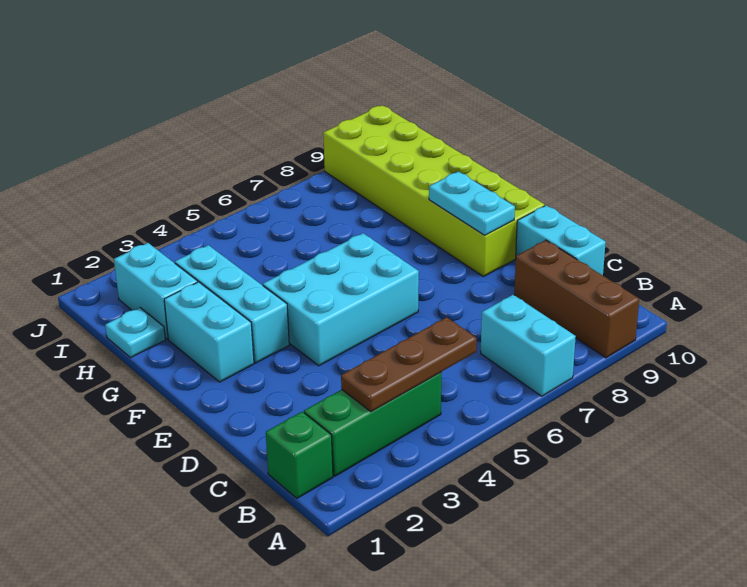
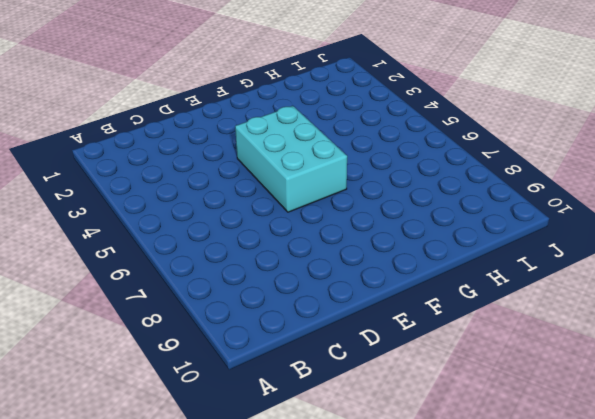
none -> cyan 1x2 brick [481,295,576,396]
none -> brown 1x3 brick [514,240,639,358]
none -> green 1x1 brick [266,412,333,498]

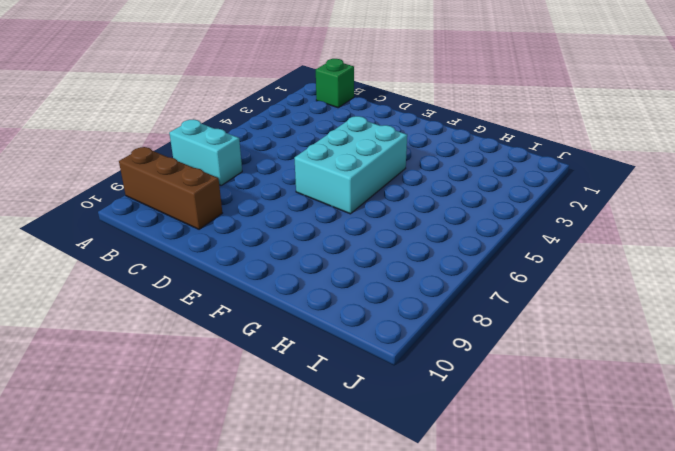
none -> green 1x3 brick [304,372,441,476]
none -> cyan 1x2 brick [516,205,606,275]
none -> lime 2x6 brick [323,105,545,277]

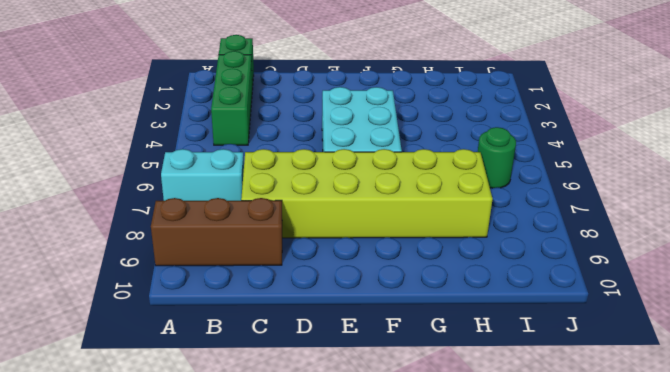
lime 2x6 brick [241,149,493,238] -> lime 2x6 brick moved to [323,105,545,277]
green 1x1 round brick [478,127,516,188] -> none
none -> cyan 1x2 brick [516,205,606,275]
none -> cyan 1x2 brick [164,282,254,382]
none -> cyan 1x3 brick [175,245,289,363]

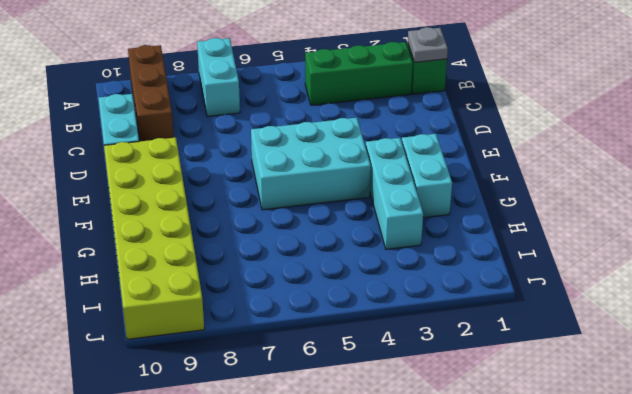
grey 1x1 plate [408,27,448,62] -> none
none -> cyan 1x1 plate [105,308,165,357]
none -> cyan 1x2 brick [114,243,198,339]
none -> brown 1x3 plate [341,317,477,412]

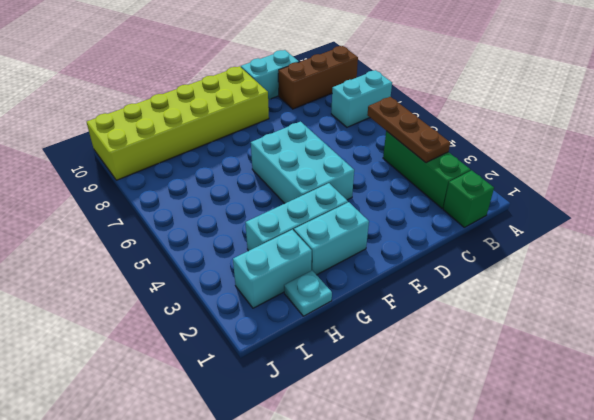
none -> cyan 1x2 plate [429,172,515,235]

